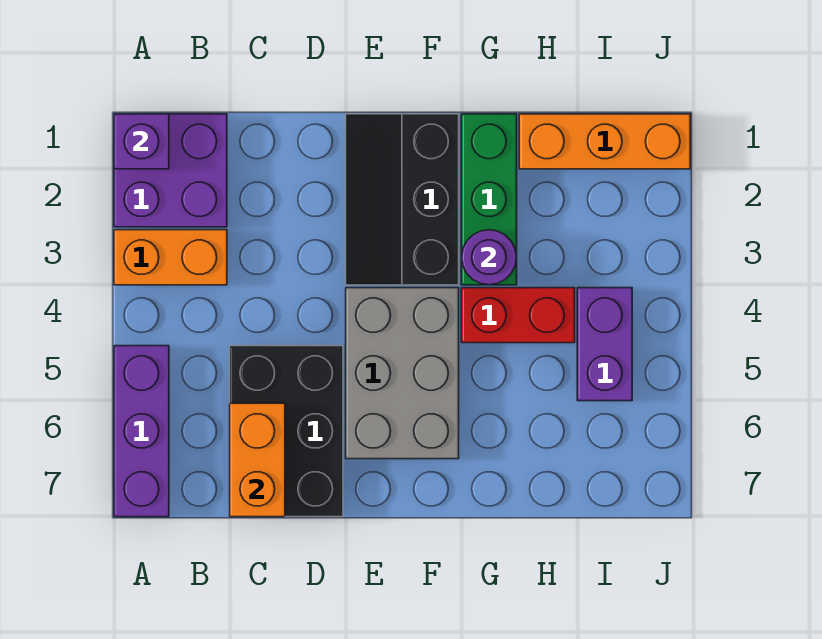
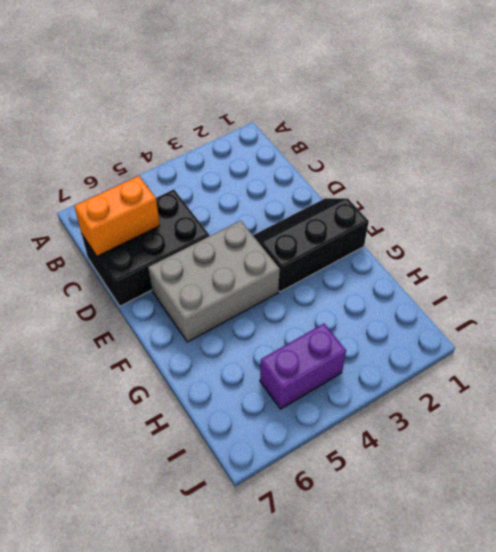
none -> purple 2x2 brick [114,114,227,227]
none -> orange 1x2 brick [114,230,227,285]
none -> purple 1x3 brick [114,346,169,517]

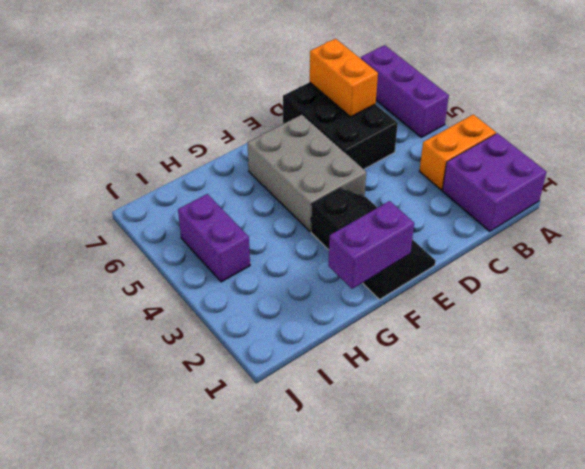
purple 1x2 brick [328,201,414,289] -> none
none -> green 1x3 brick [461,114,517,285]
none -> red 1x2 brick [461,288,575,343]
none -> orange 1x3 brick [519,114,690,169]

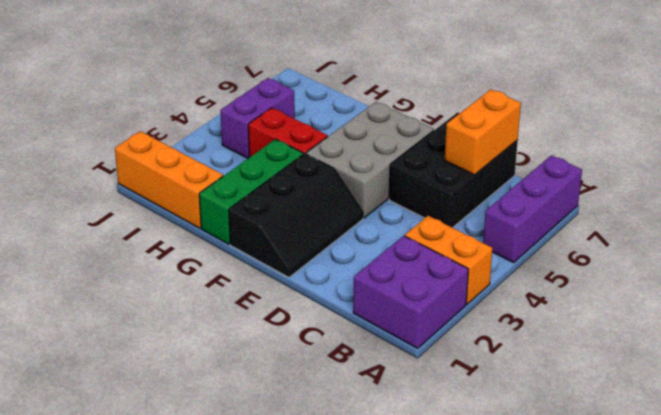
none -> purple 1x1 brick [114,114,169,169]
none -> purple 1x1 round brick [461,230,517,285]

